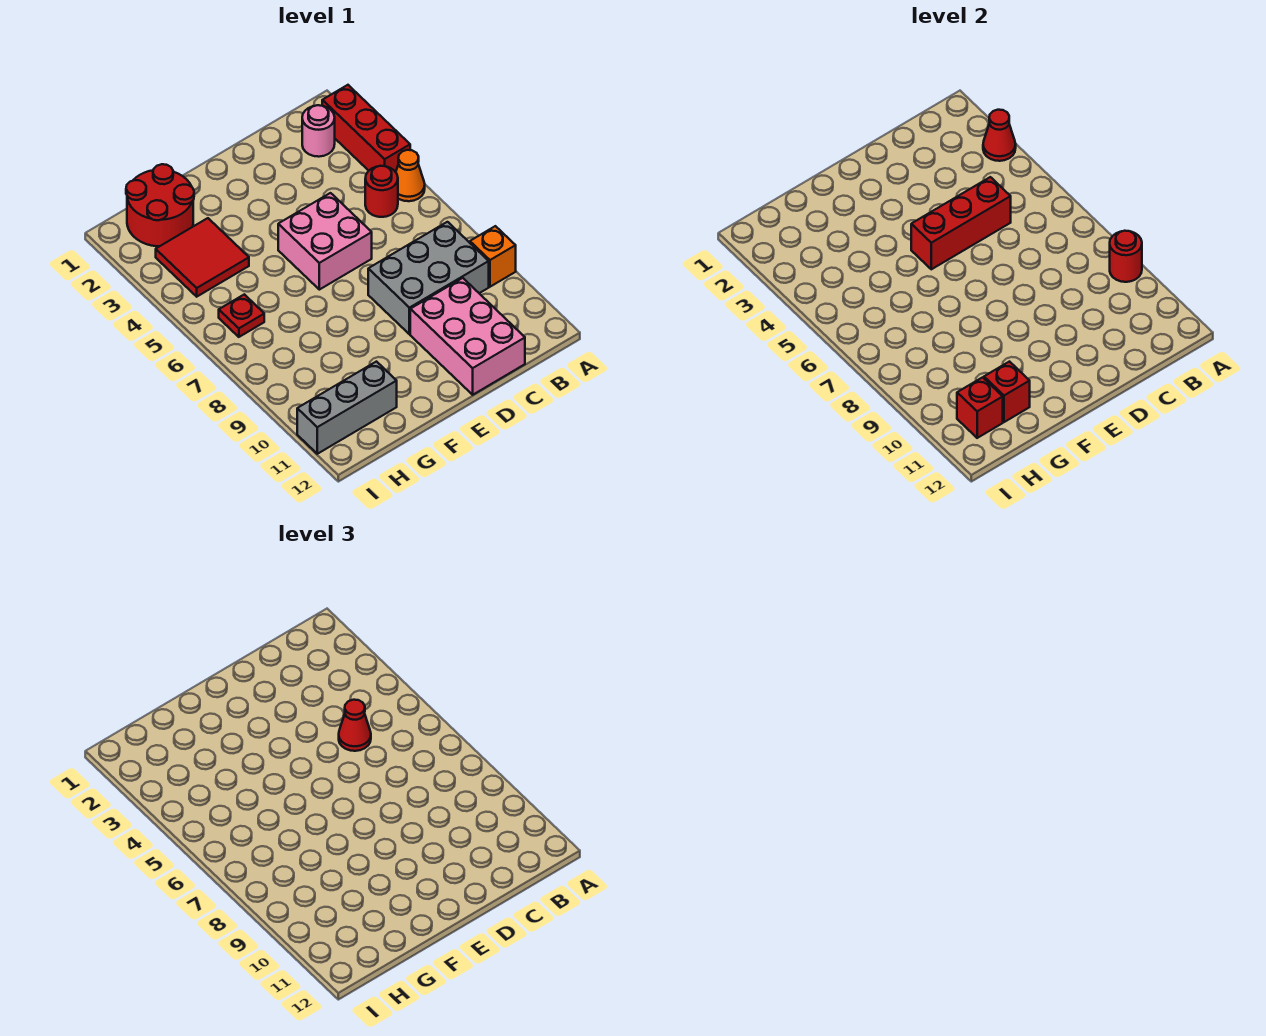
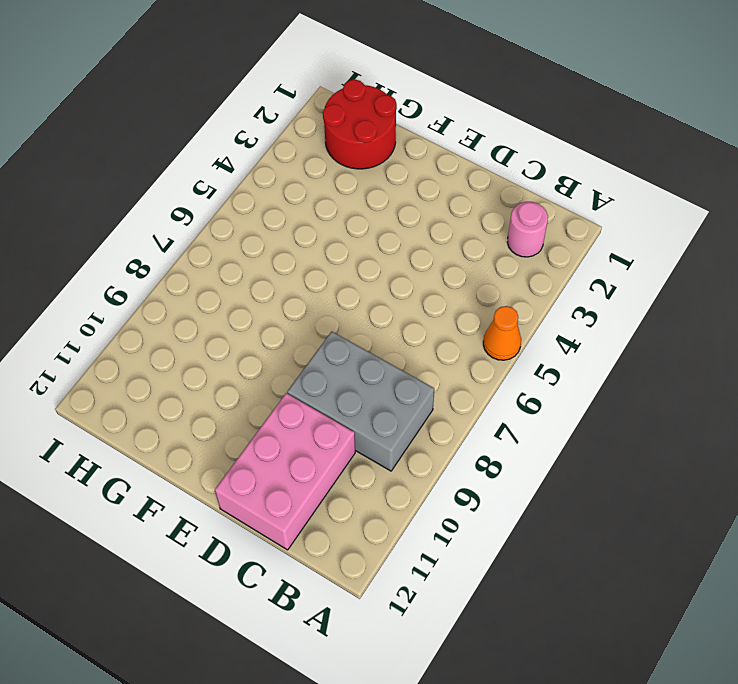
none -> red 1x3 brick [322,85,410,172]
none -> orange 1x1 brick [470,226,516,287]
none -> red 1x1 round brick [365,166,398,217]

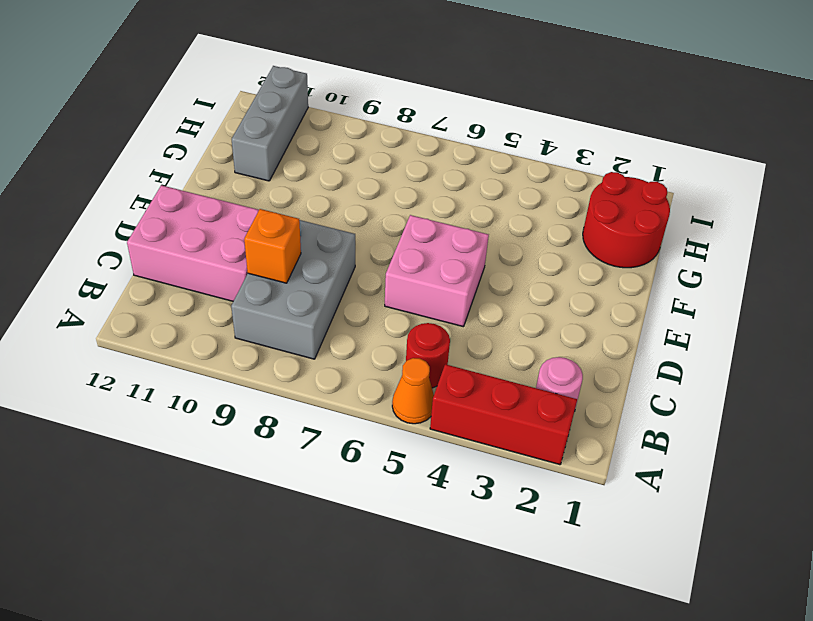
orange 1x1 brick [244,209,301,283] -> orange 1x1 brick moved to [470,226,516,287]
none -> red 2x2 tile [156,218,249,297]
none -> red 1x1 plate [219,294,264,337]
none -> red 1x1 cone [983,110,1016,161]

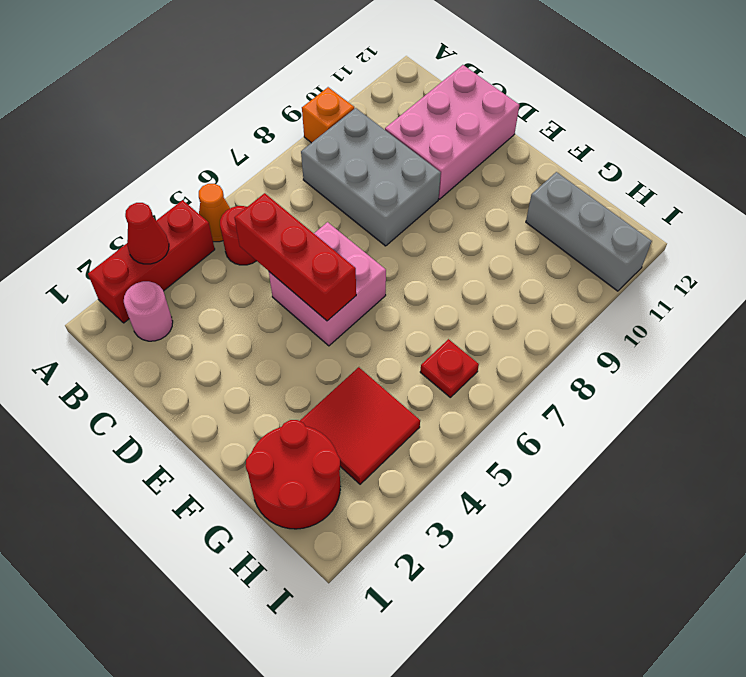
none -> red 1x1 round brick [1110,231,1142,282]
none -> red 1x1 brick [984,362,1030,422]
none -> red 1x1 brick [957,377,1003,438]

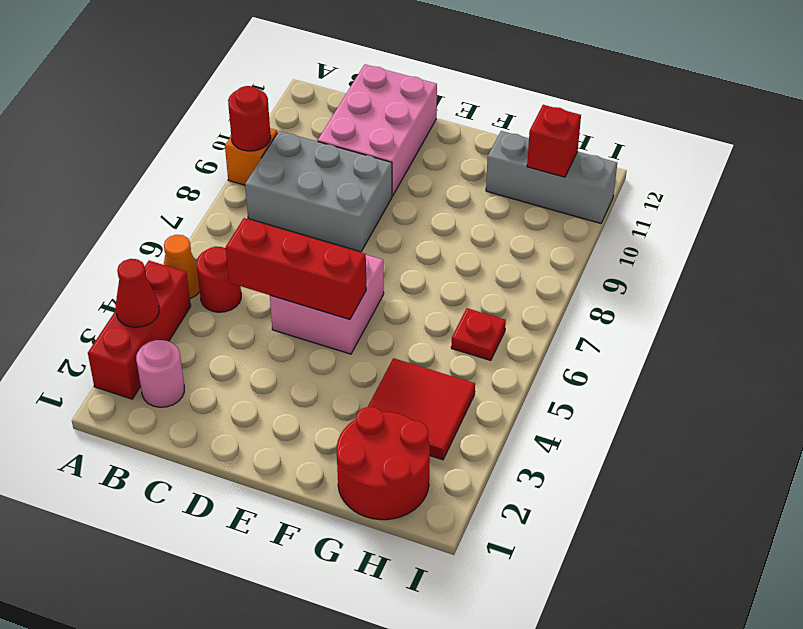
none -> red 1x1 brick [984,362,1030,422]
none -> red 1x1 cone [339,700,371,751]

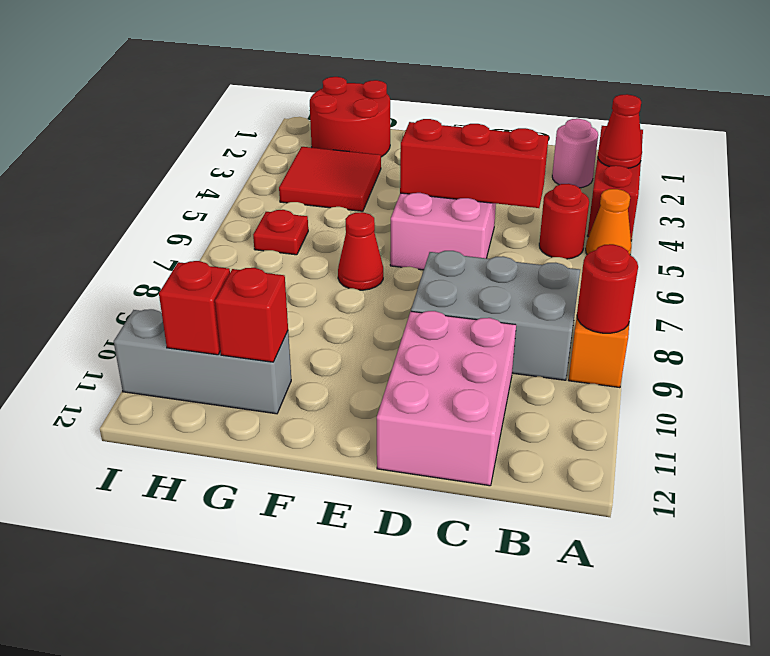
red 1x1 cone [338,212,383,290] -> red 1x1 cone moved to [339,700,371,751]

